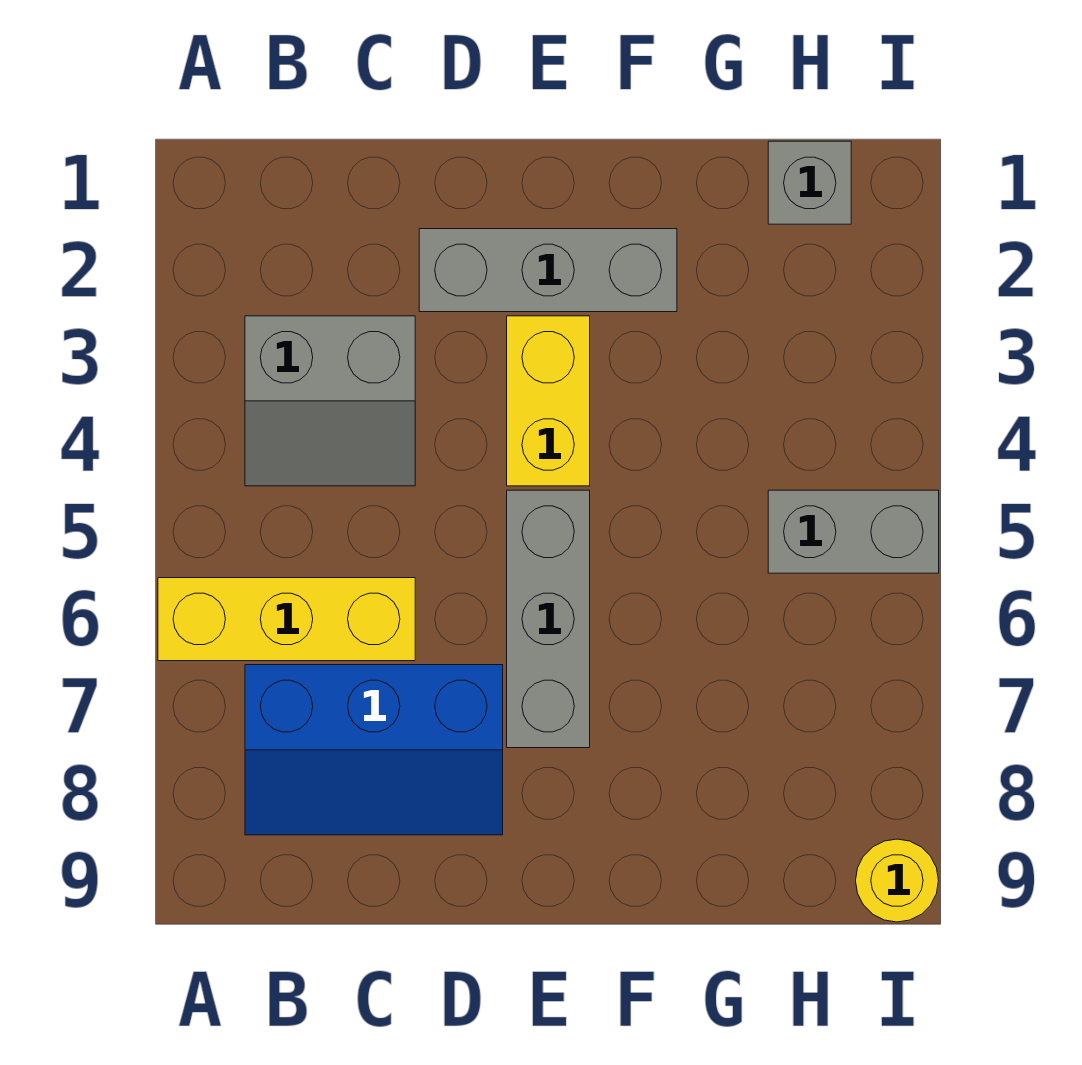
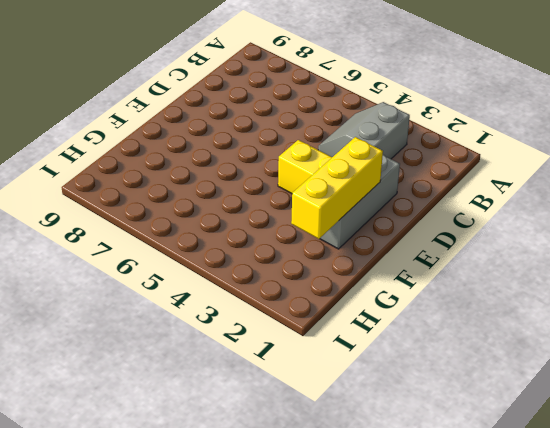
yellow 1x3 brick [291,137,383,239] -> yellow 1x3 brick moved to [158,578,415,661]
none -> blue 2x3 slope [245,665,503,835]
none -> grey 1x3 brick [507,490,590,748]

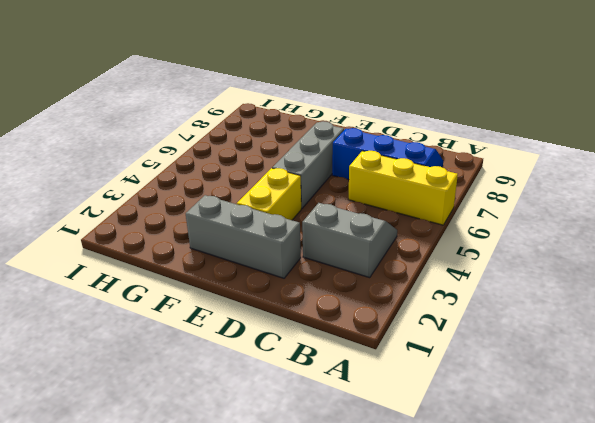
none -> grey 1x1 brick [768,141,851,224]
none -> grey 1x2 brick [768,490,939,573]

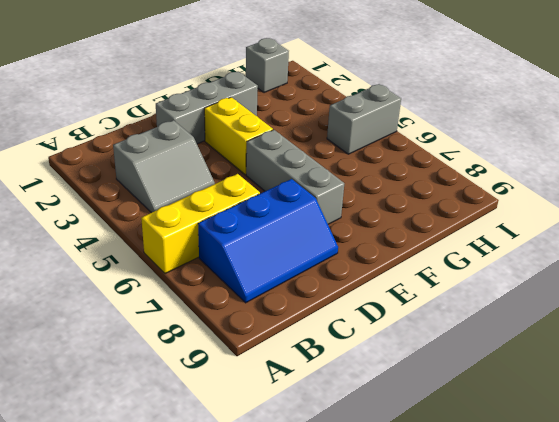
none -> yellow 1x1 round brick [856,839,939,922]

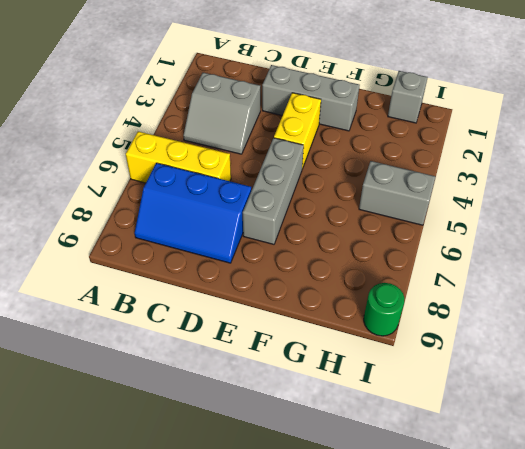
green 1x1 round brick [364,283,405,336] -> yellow 1x1 round brick [856,839,939,922]

